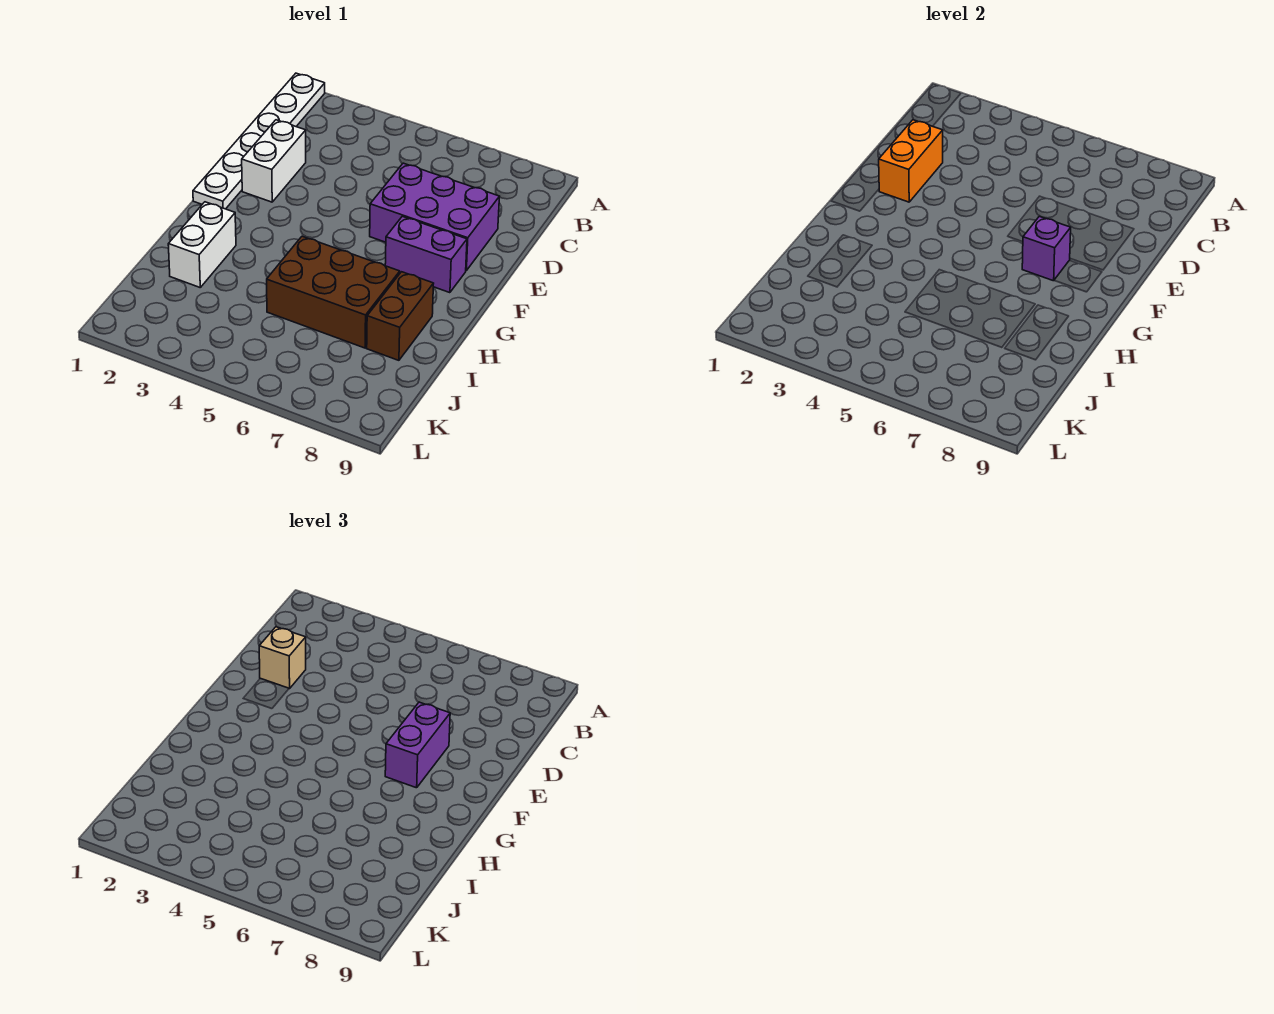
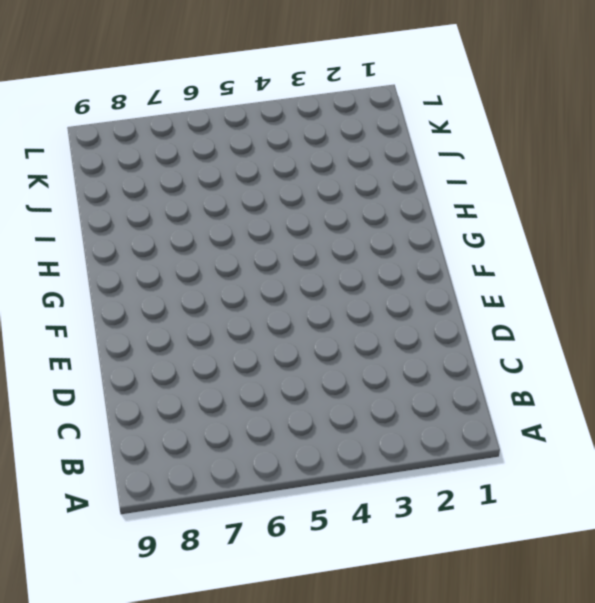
none -> white 1x6 plate [193,73,325,209]
none -> white 1x2 brick [242,120,306,202]

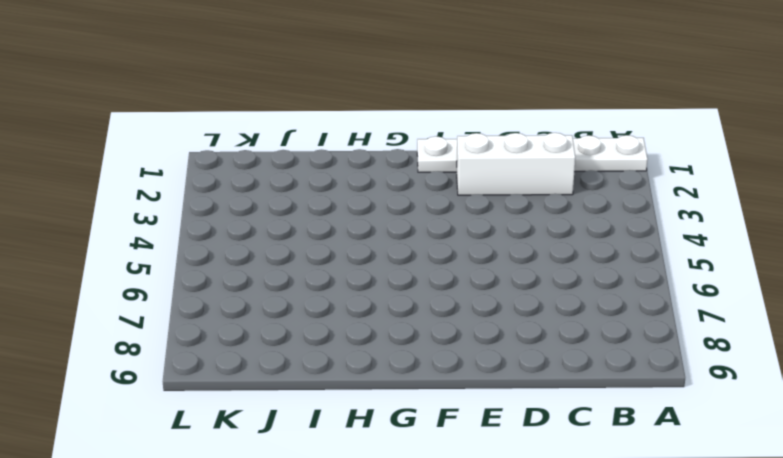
white 1x3 brick [457,133,575,195] -> white 1x2 brick [242,120,306,202]
none -> purple 2x3 brick [370,163,500,270]
none -> purple 1x2 brick [385,216,467,293]

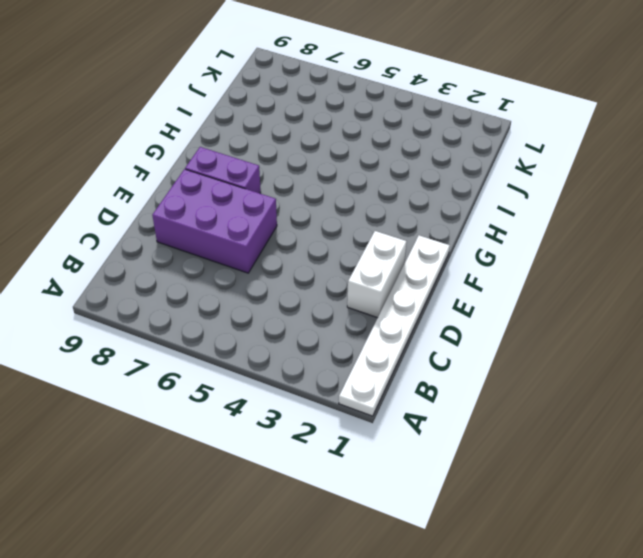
none -> white 1x2 brick [168,202,236,287]
none -> brown 2x3 brick [267,236,400,348]

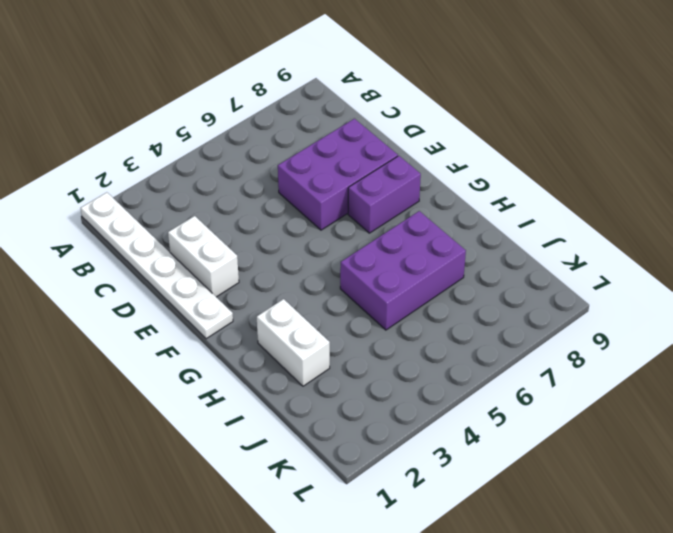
purple 2x3 brick [340,211,466,330] -> brown 2x3 brick [267,236,400,348]
none -> brown 1x2 brick [367,272,434,360]
none -> orange 1x2 brick [879,120,943,202]

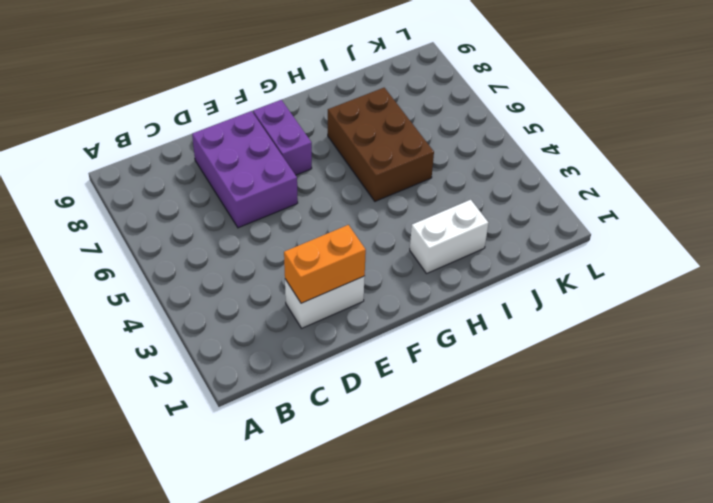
none -> white 1x6 plate [193,73,325,209]
none -> brown 1x2 brick [367,272,434,360]

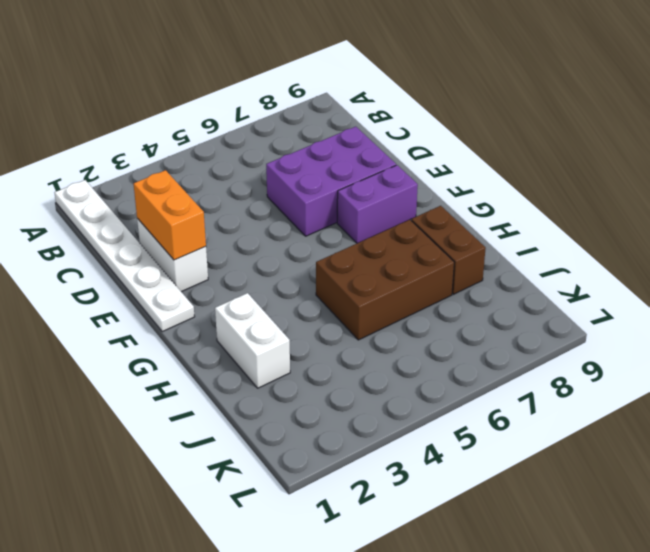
none -> purple 1x1 brick [1022,216,1071,281]
none -> tan 1x1 brick [259,627,306,689]

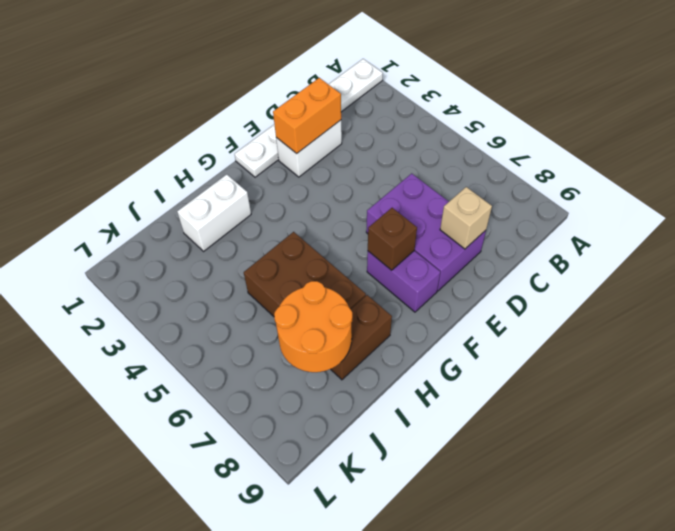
tan 1x1 brick [440,187,492,249] -> tan 1x1 brick moved to [259,627,306,689]
brown 1x1 brick [368,208,417,270] -> purple 1x1 brick [1022,216,1071,281]
orange 2x2 round brick [274,281,352,372] -> none
none -> purple 1x2 brick [385,702,450,788]

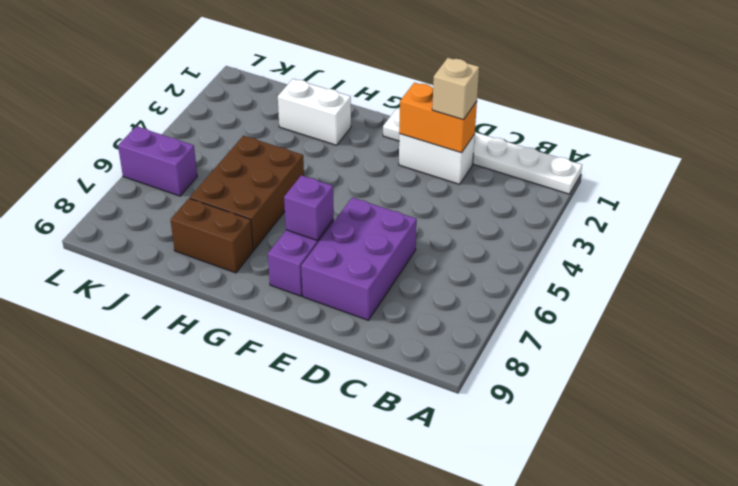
purple 1x2 brick [118,126,197,196] -> purple 1x2 brick moved to [385,702,450,788]

